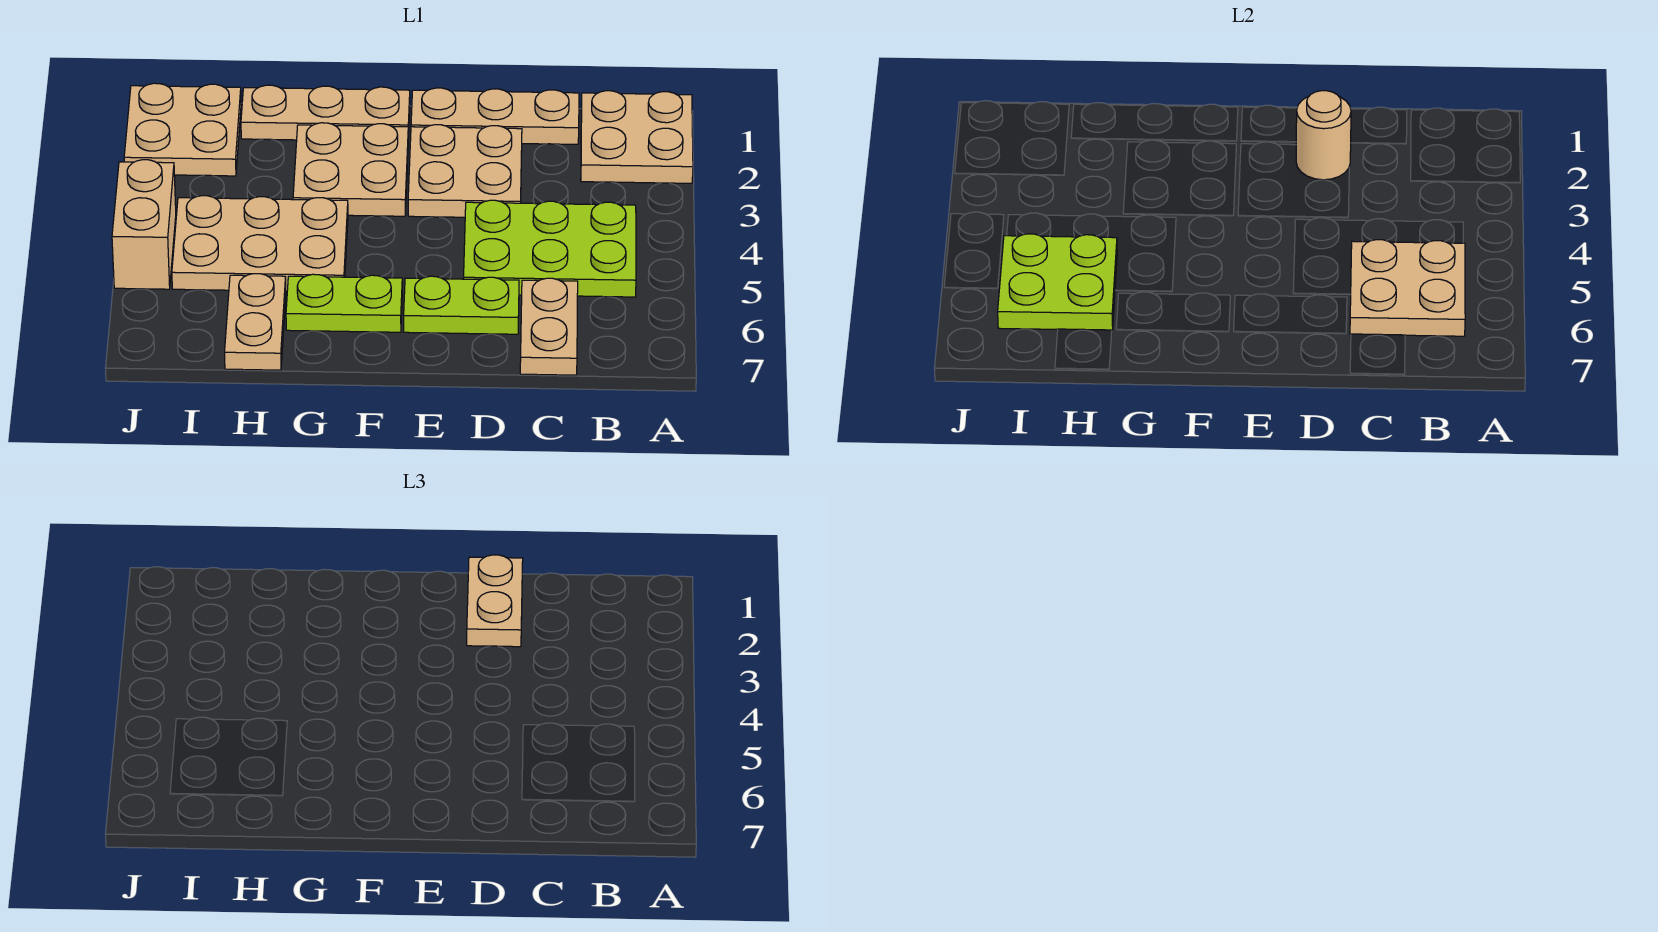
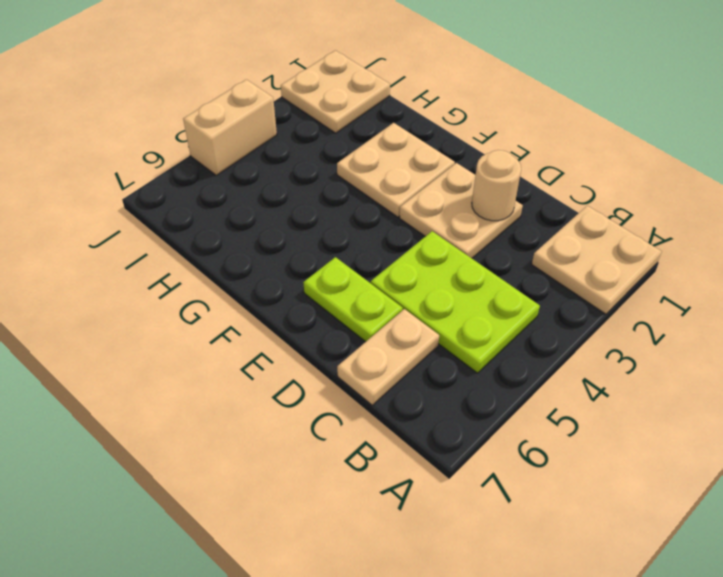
none -> tan 1x3 plate [411,88,579,144]
none -> tan 1x3 plate [241,85,410,140]
none -> lime 1x2 plate [286,274,402,332]

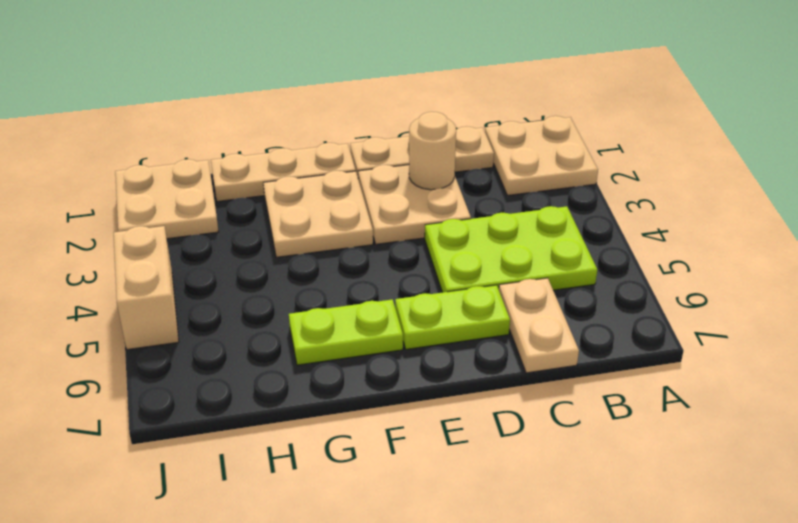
none -> tan 2x3 plate [172,196,348,291]
none -> tan 1x2 plate [225,274,286,370]
none -> tan 2x2 plate [1350,240,1465,336]

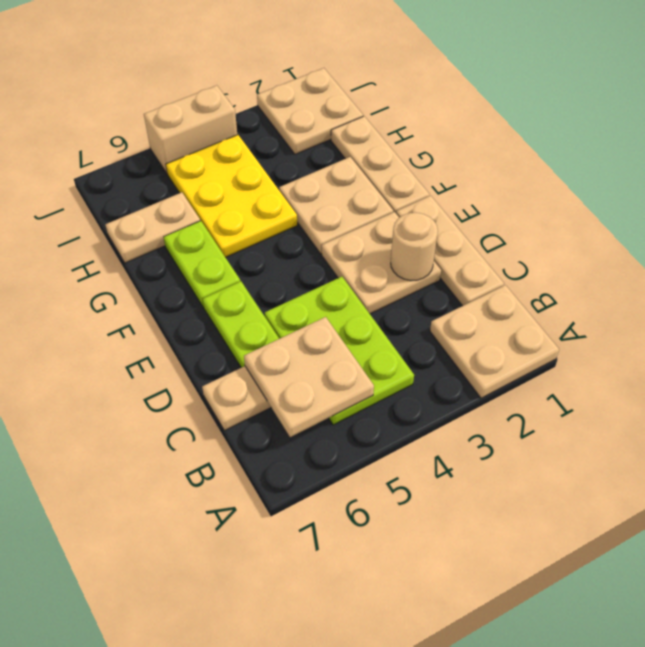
yellow 2x3 plate [166,135,297,257] -> tan 2x3 plate [172,196,348,291]
none -> lime 2x2 plate [998,234,1117,330]
none -> tan 1x2 plate [467,555,523,647]

